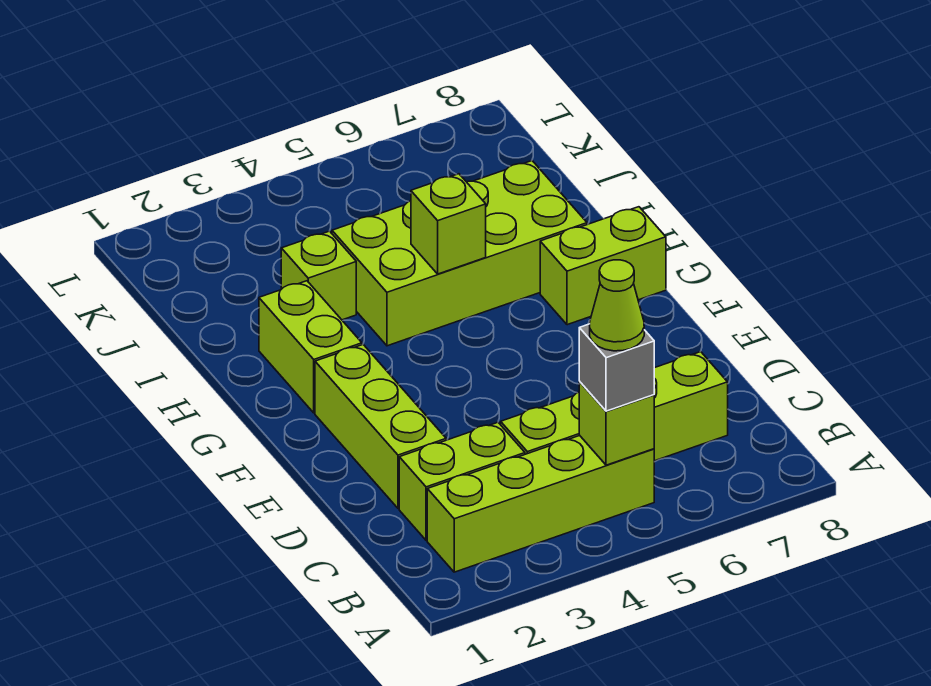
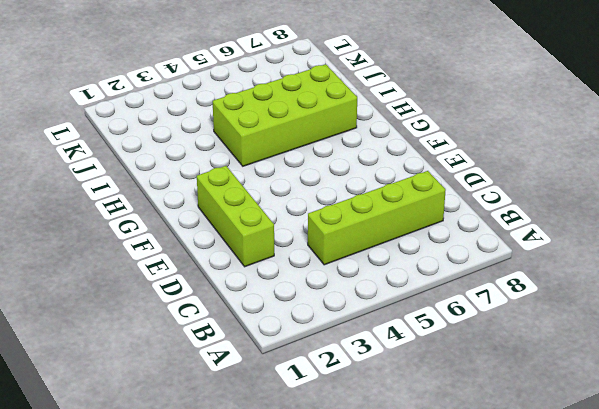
none -> lime 1x4 brick [427,436,654,572]
none -> lime 1x2 brick [399,422,525,540]
none -> lime 1x2 brick [259,281,362,413]

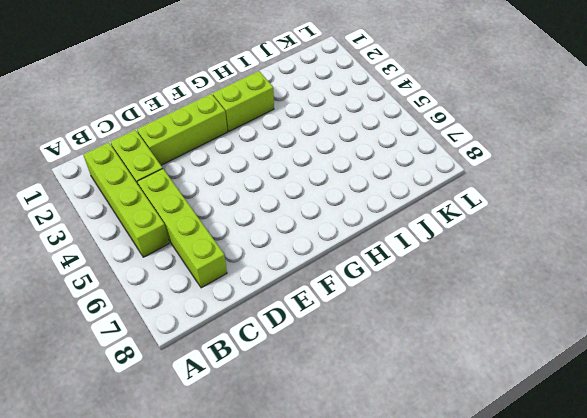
none -> lime 1x2 brick [540,207,666,325]
none -> lime 2x4 brick [332,161,587,346]
none -> lime 1x1 brick [281,231,356,320]

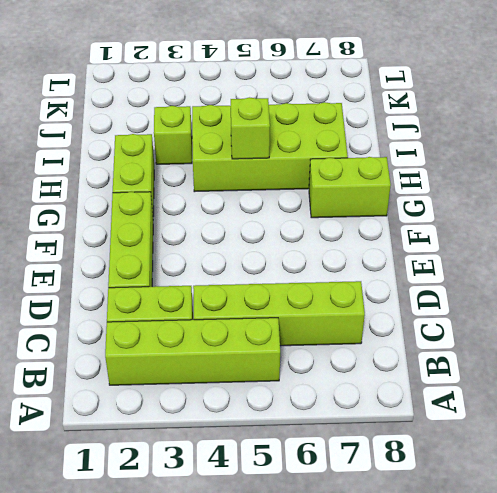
none -> lime 1x1 brick [579,382,654,465]
none -> grey 1x1 brick [579,324,654,411]
none -> lime 1x1 cone [590,260,644,351]

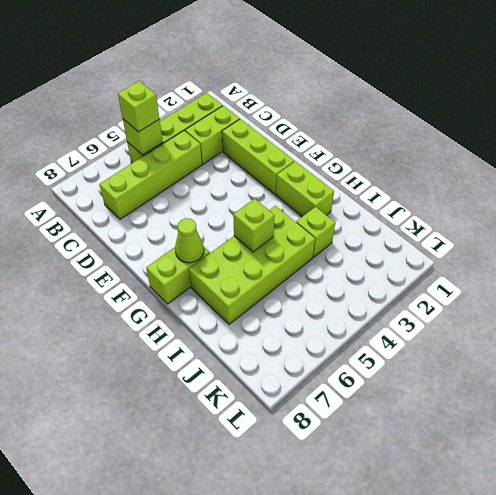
lime 1x1 brick [118,81,159,132] -> grey 1x1 brick [579,324,654,411]
lime 1x1 cone [175,218,204,263] -> lime 1x1 cone moved to [590,260,644,351]

